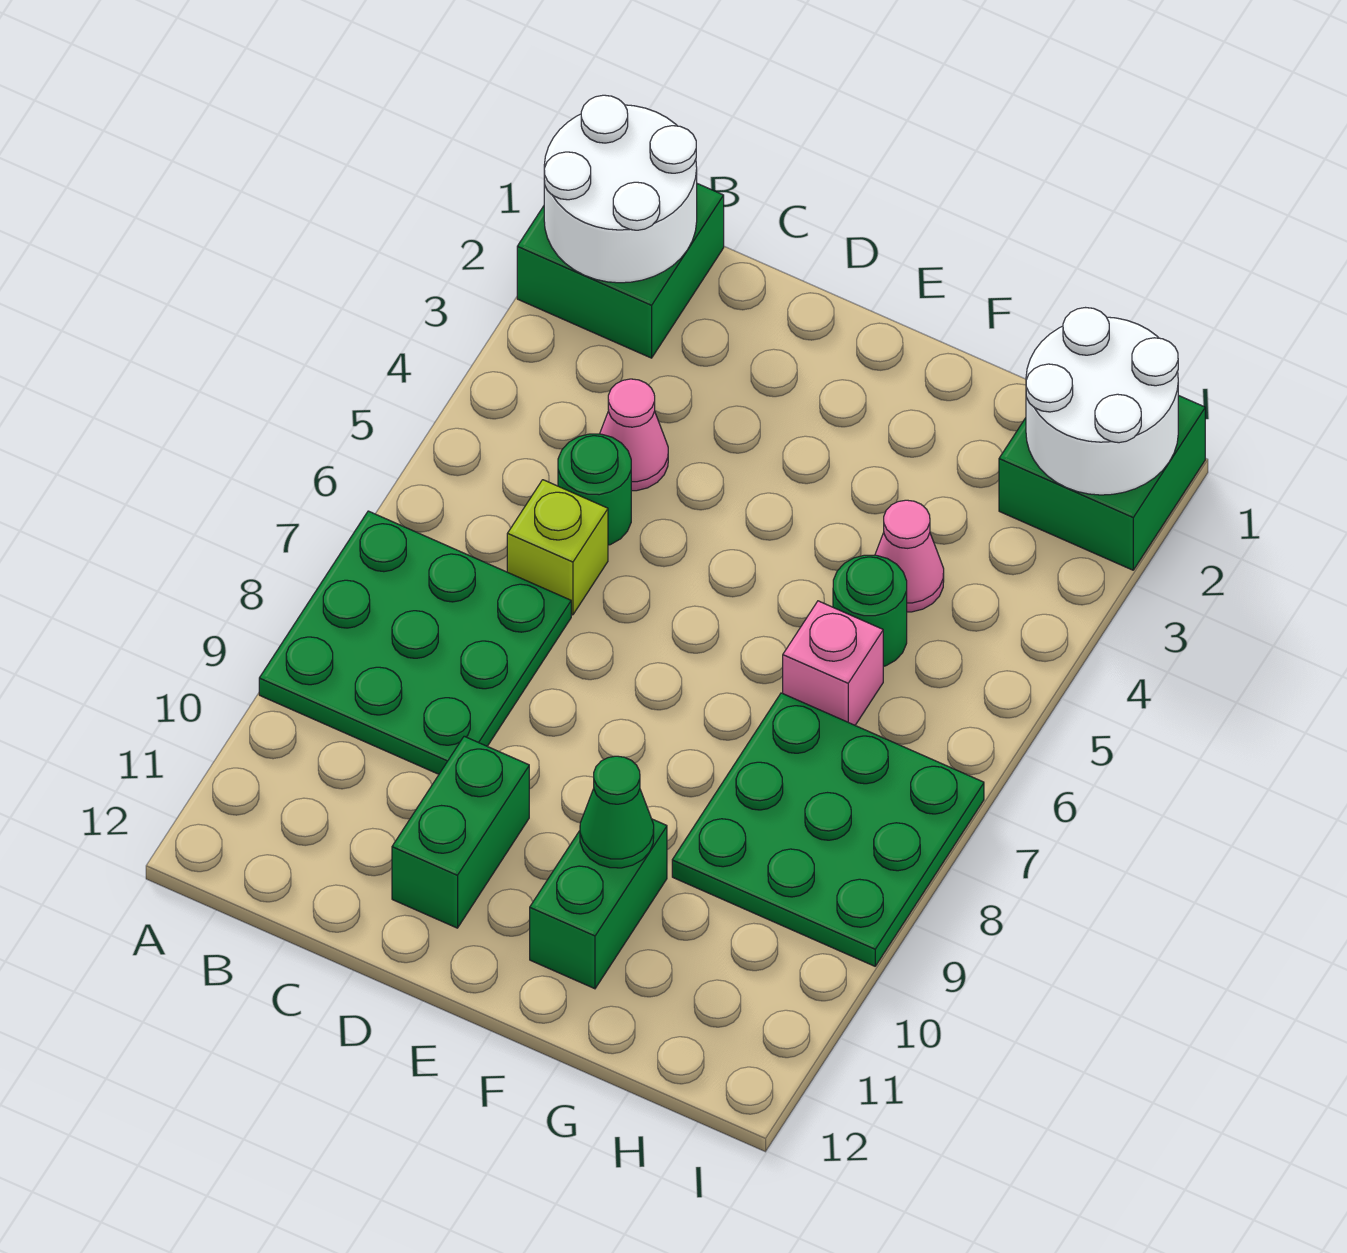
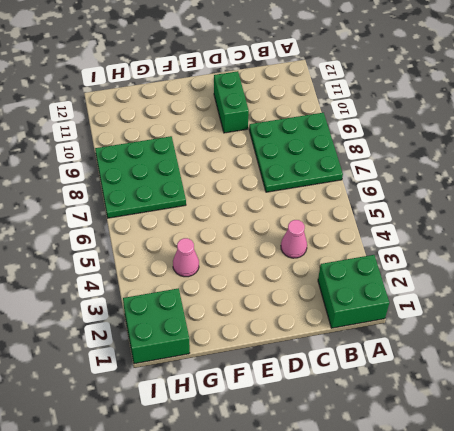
none -> green 1x1 round brick [558,434,631,545]
none -> lime 1x1 brick [507,480,608,615]
none -> green 1x2 brick [530,819,667,989]

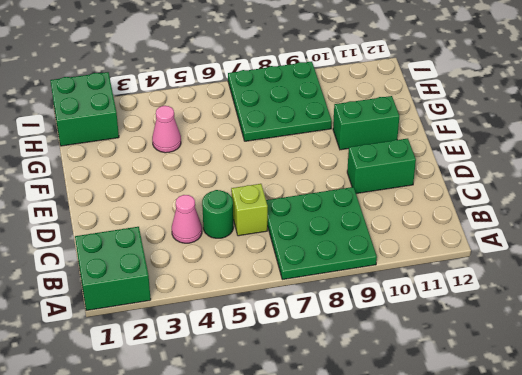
none -> green 1x1 round brick [833,555,907,666]
none -> pink 1x1 brick [783,601,883,725]
none -> white 2x2 round brick [544,95,697,283]

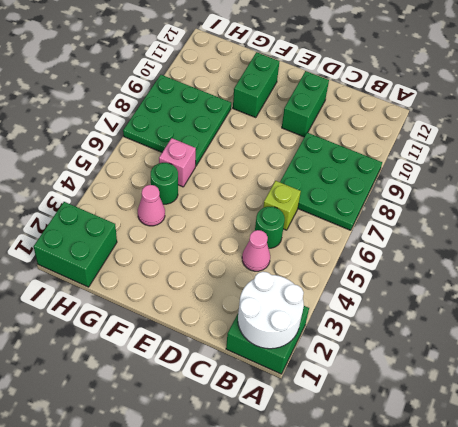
none -> green 1x1 cone [580,756,654,868]
none -> white 2x2 round brick [1026,308,1178,495]

